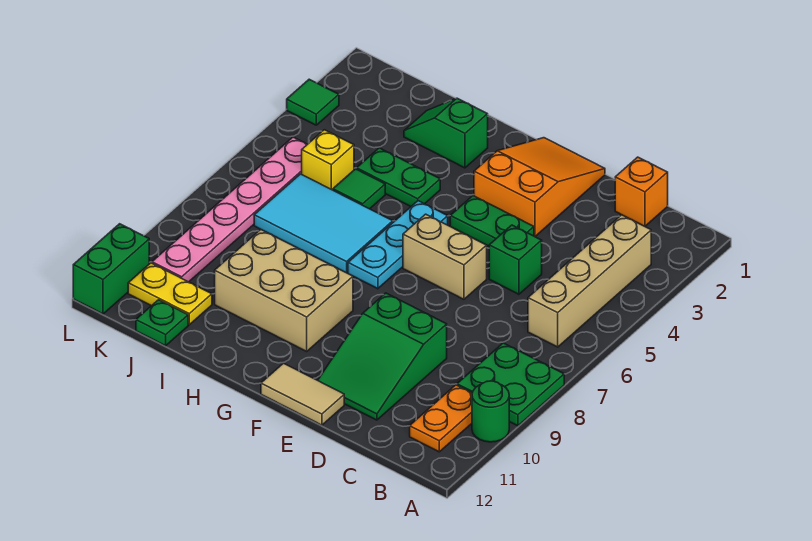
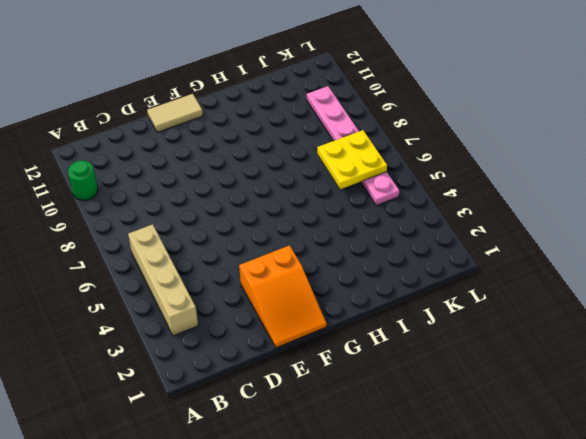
yellow 2x2 plate [317,130,387,189] -> none
none -> green 2x2 plate [457,343,564,426]
none -> orange 1x2 plate [410,385,472,452]
none -> orange 1x1 brick [615,157,668,226]

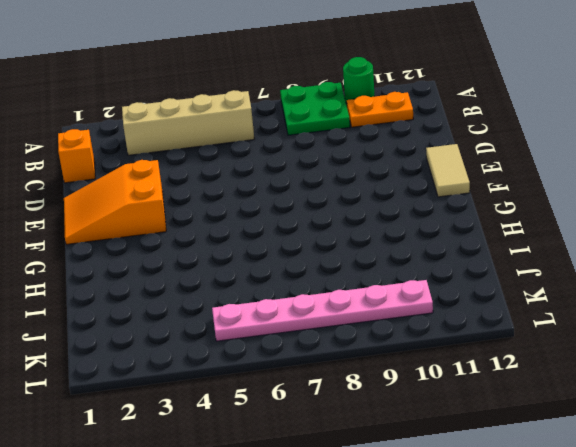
none -> green 1x1 brick [489,225,542,294]
none -> green 2x3 slope [318,293,447,420]
none -> green 1x2 plate [450,196,534,246]

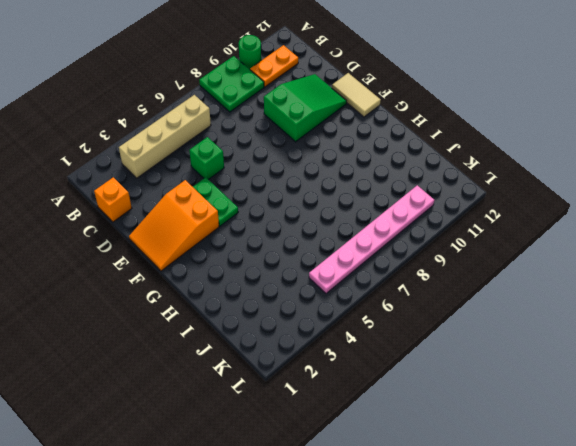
none -> tan 1x2 brick [403,214,487,299]
none -> cyan 1x3 plate [348,201,448,289]
none -> tan 2x3 brick [215,230,353,351]

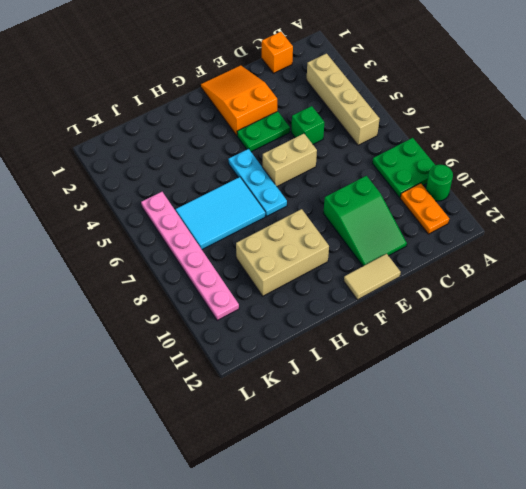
none -> green 1x2 slope [404,98,488,168]
none -> green 1x2 plate [357,148,440,206]
none -> green 1x1 tile [333,169,385,209]

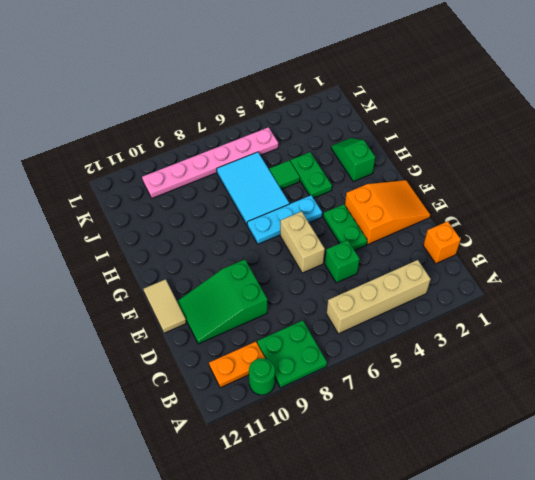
none -> tan 2x3 brick [215,230,353,351]
none -> yellow 1x1 brick [302,130,354,190]
none -> yellow 1x2 plate [128,263,212,325]

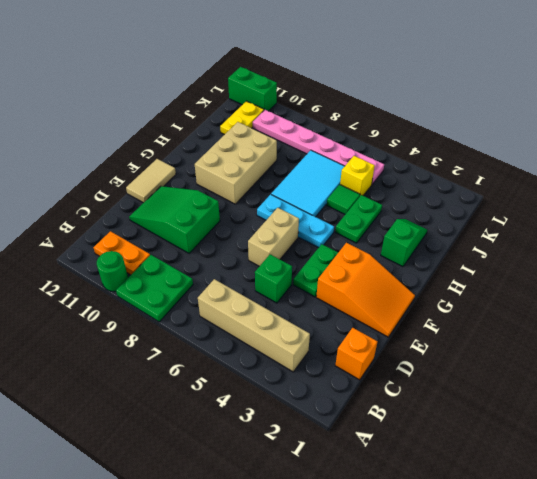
none -> green 1x1 plate [136,300,188,346]
none -> green 1x1 tile [287,79,339,125]

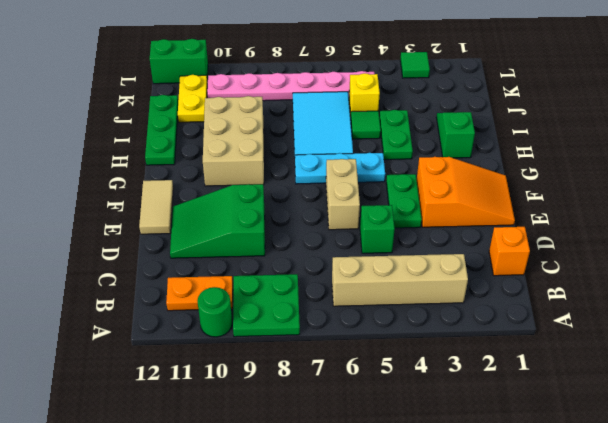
green 1x3 plate [145,95,178,165] -> green 1x1 plate [136,300,188,346]

